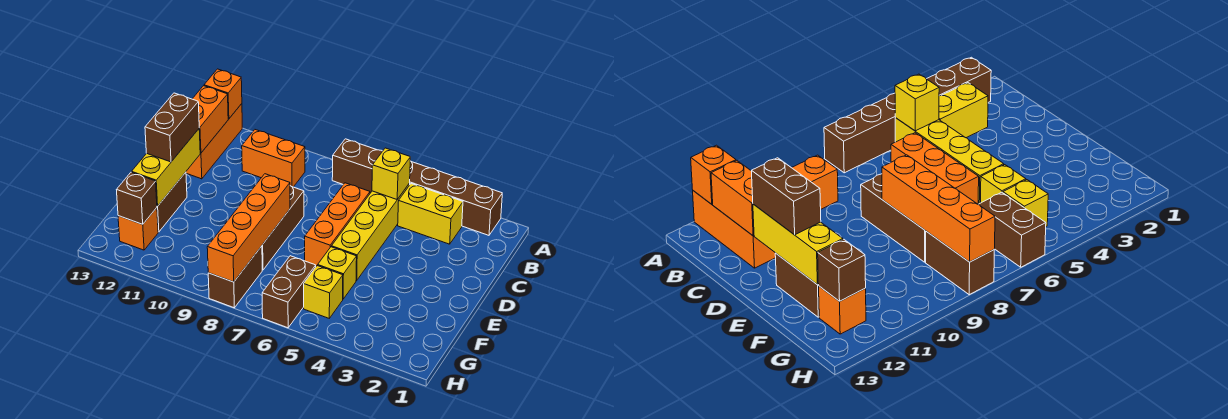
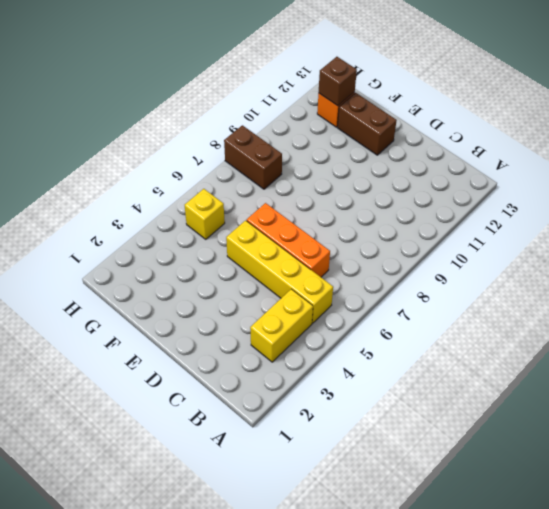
none -> brown 1x6 brick [332,139,502,235]
none -> orange 1x3 brick [186,104,242,179]
none -> orange 1x2 brick [242,130,305,187]

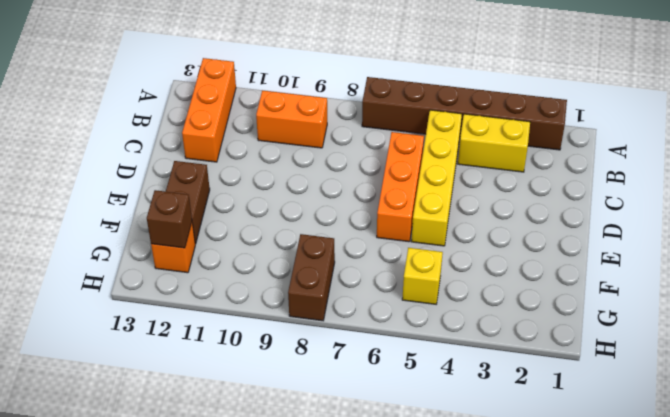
none -> brown 1x3 brick [262,186,304,270]
none -> yellow 1x1 brick [318,247,357,299]
none -> brown 1x2 brick [262,256,316,328]

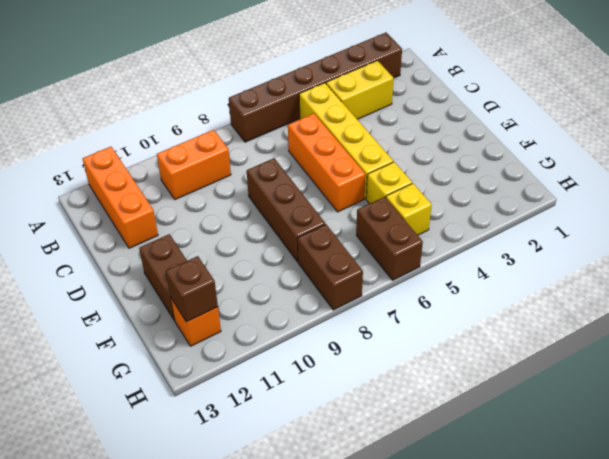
none -> orange 1x1 brick [204,69,242,119]
none -> yellow 1x1 brick [372,148,410,199]
none -> orange 1x2 brick [193,86,228,153]

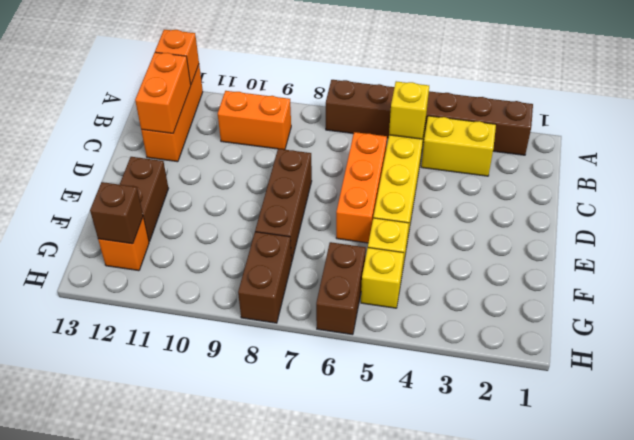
none -> yellow 1x3 brick [132,129,200,206]
none -> orange 1x4 brick [207,174,290,282]
none -> brown 1x2 brick [145,93,199,162]

